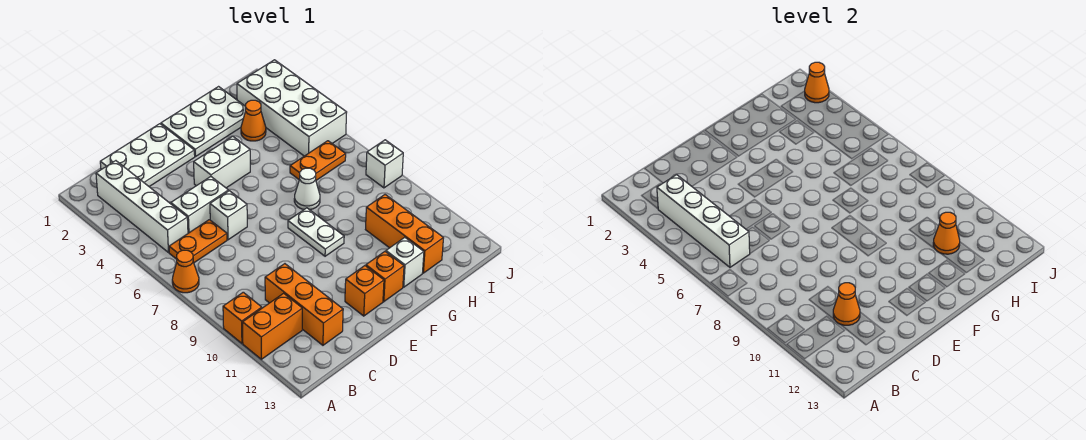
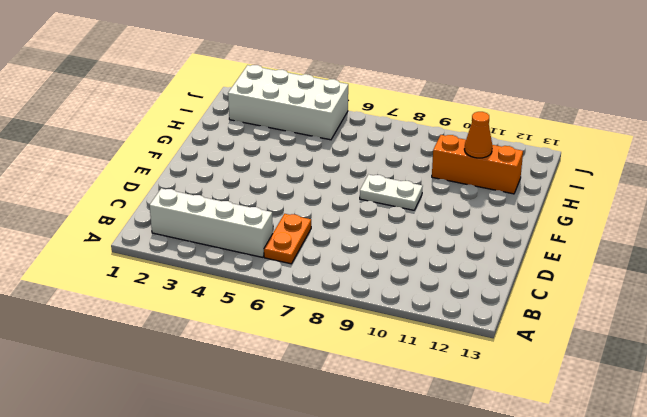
none -> orange 1x1 cone [172,250,199,293]
none -> orange 1x1 brick [223,292,262,343]
none -> orange 1x2 brick [243,293,302,359]

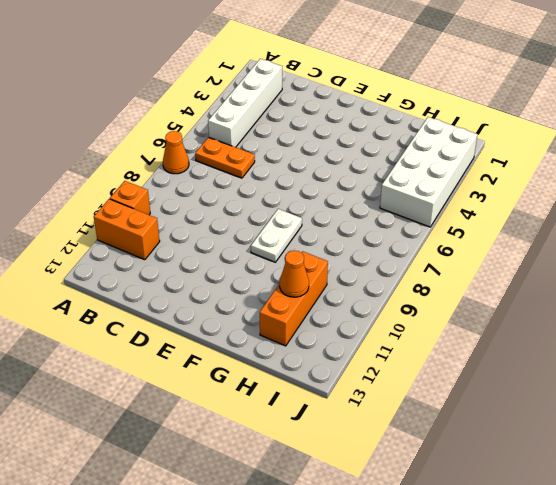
none -> white 2x3 plate [100,124,195,187]
none -> white 1x2 brick [171,177,228,233]
none -> orange 1x3 brick [265,264,343,345]

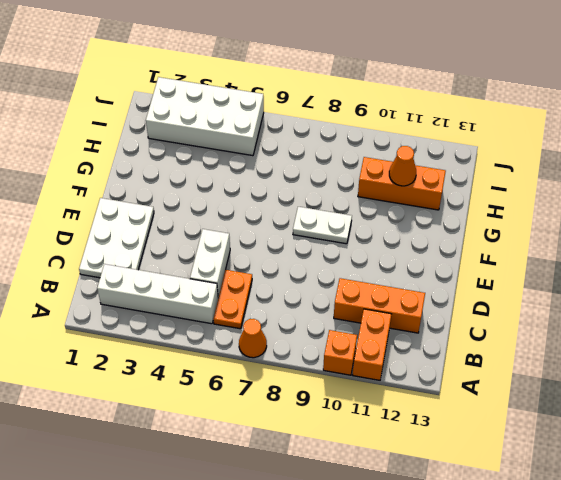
none -> white 1x1 brick [210,191,247,240]
none -> white 1x2 brick [194,136,250,188]
none -> orange 1x1 brick [345,266,384,316]

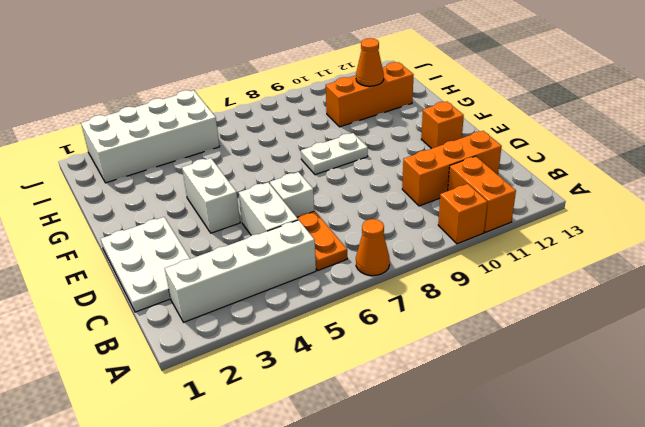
none -> white 2x3 plate [161,87,245,156]
none -> orange 1x1 brick [366,252,404,302]
none -> white 1x1 cone [294,168,320,210]

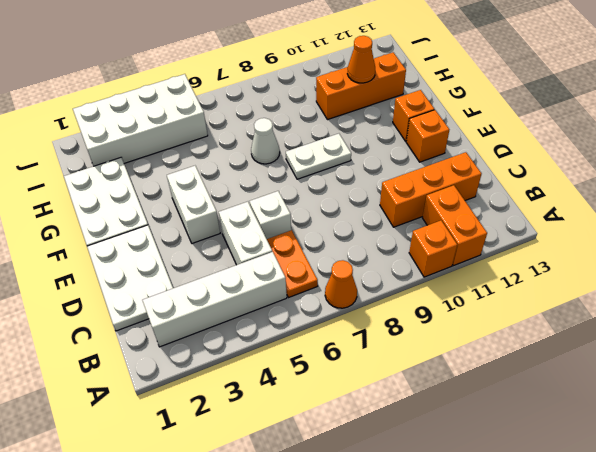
none -> white 1x1 brick [386,237,424,287]
none -> orange 1x1 cone [241,100,266,141]
none -> orange 1x2 plate [290,141,346,180]

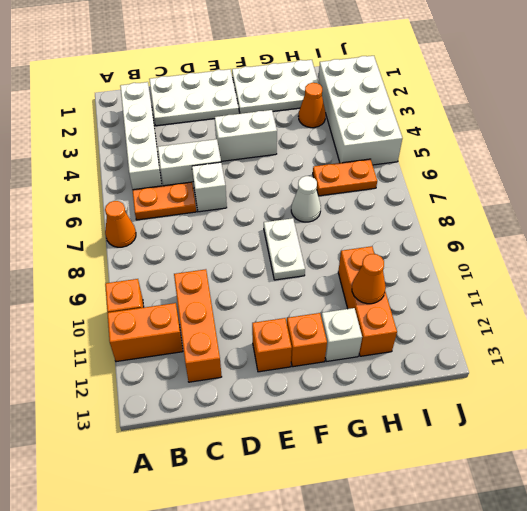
none -> white 1x1 brick [366,140,403,188]
none -> white 1x4 brick [657,175,750,267]
none -> orange 1x1 cone [833,283,860,325]

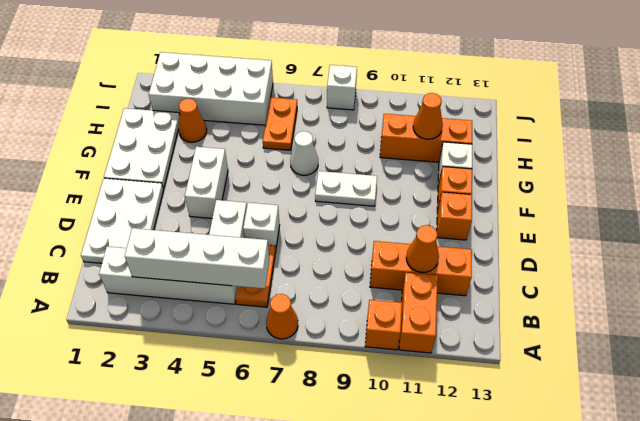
none -> orange 1x1 cone [805,62,829,103]

